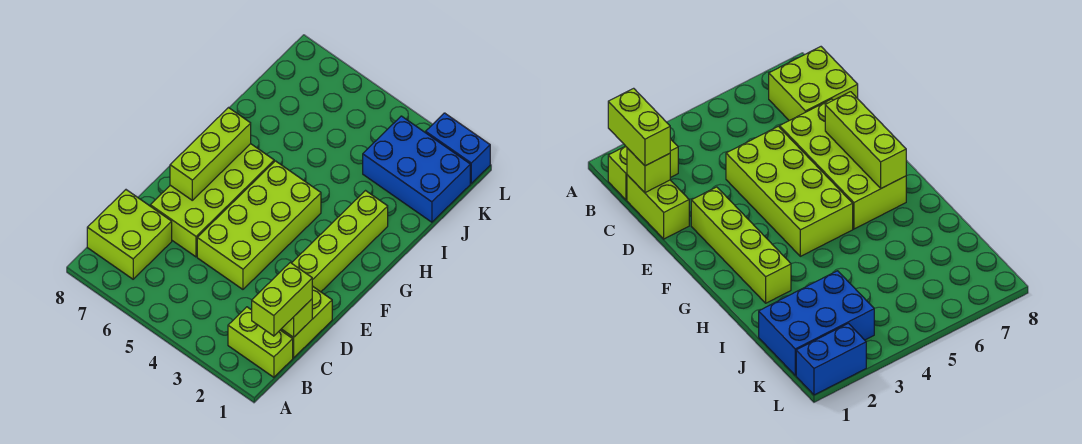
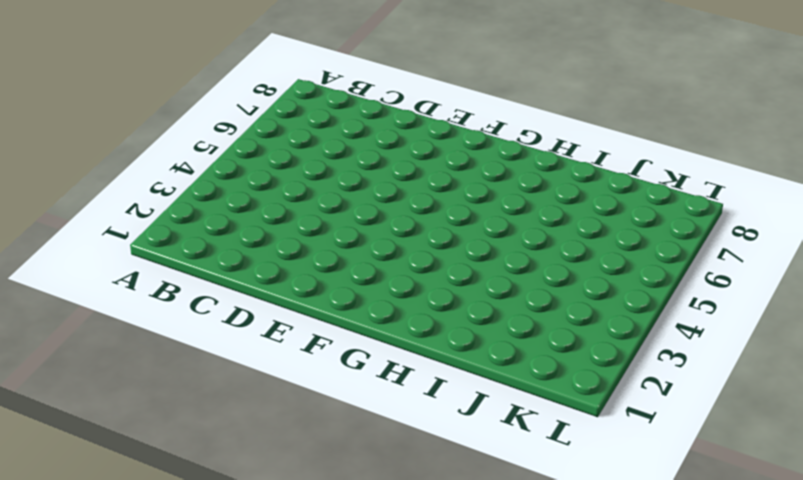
none -> lime 1x2 brick [228,307,293,377]
none -> lime 2x2 brick [87,190,172,279]

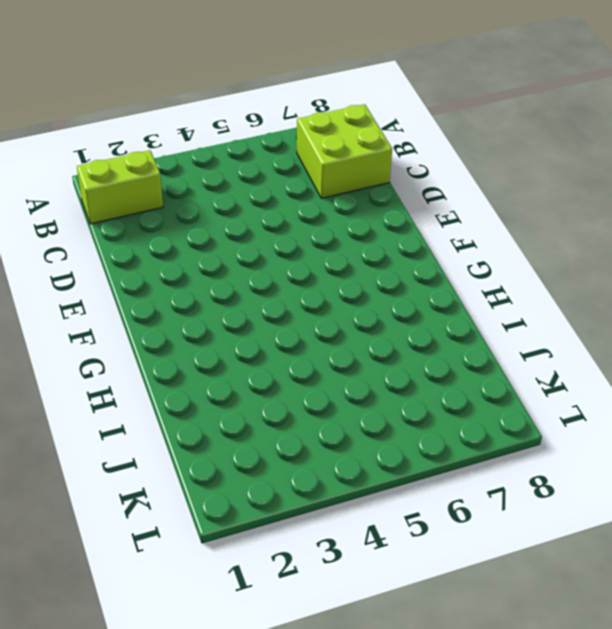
none -> lime 1x2 brick [281,286,332,358]
none -> lime 2x4 brick [197,161,321,289]

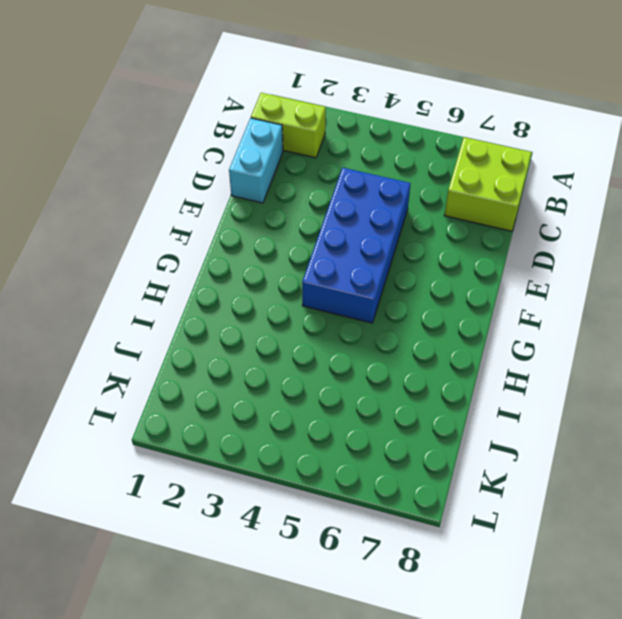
cyan 1x2 brick [229,118,283,203] -> lime 1x2 brick [281,286,332,358]
blue 2x4 brick [302,168,411,323] -> lime 2x4 brick [197,161,321,289]
none -> lime 2x4 brick [150,144,274,257]
none -> lime 1x4 brick [292,191,388,292]

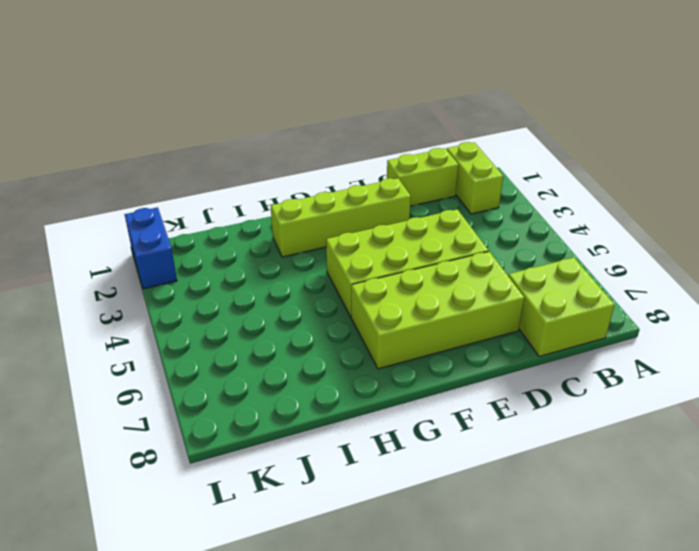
none -> blue 2x3 brick [363,116,470,222]
none -> lime 1x1 brick [282,299,312,337]

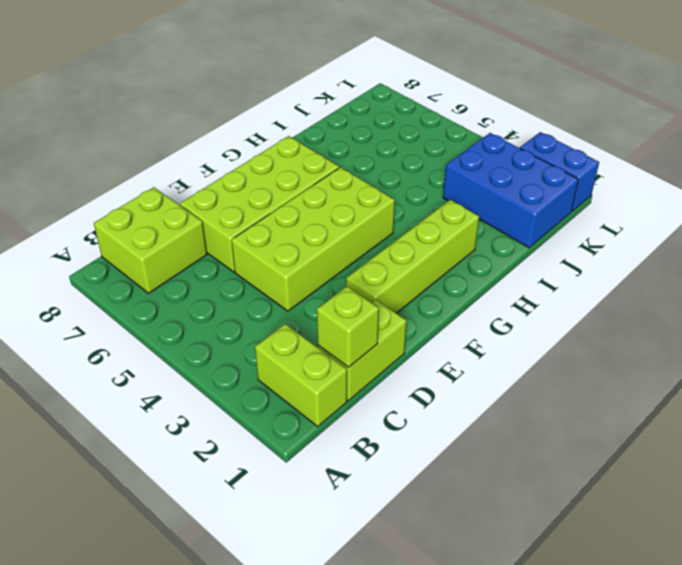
none -> lime 1x3 brick [170,108,251,200]
none -> lime 1x2 brick [252,263,312,336]

